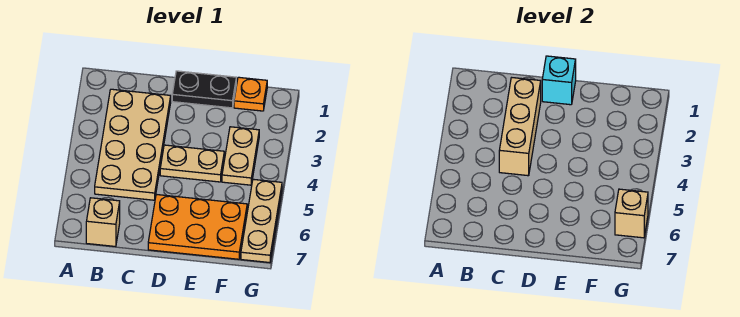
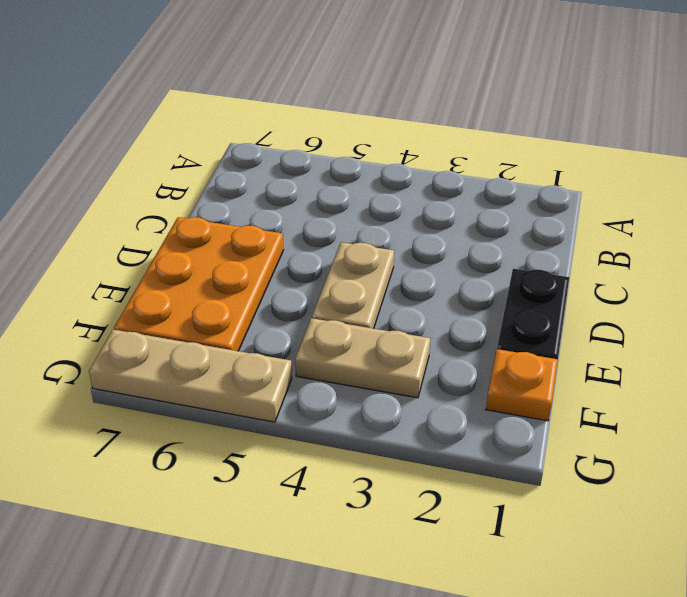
none -> tan 2x4 plate [95,89,171,200]
none -> tan 1x1 brick [86,198,120,247]

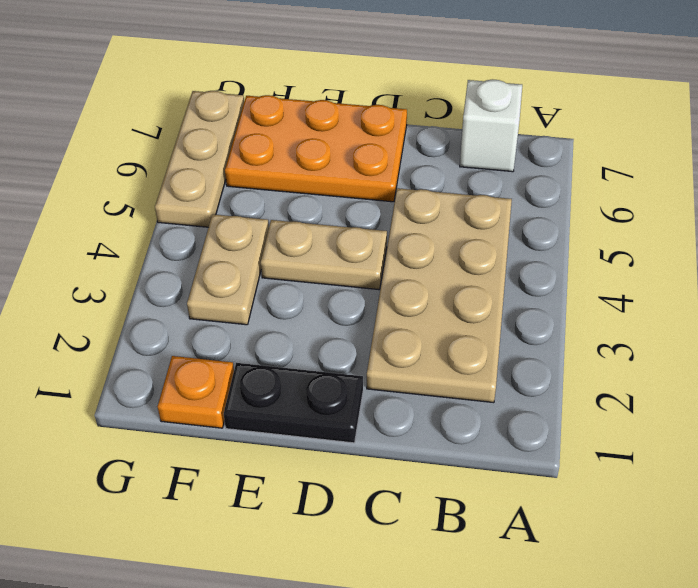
white 1x1 brick [460,79,522,172] -> tan 1x1 brick [86,198,120,247]
none -> tan 1x3 brick [499,78,541,176]
none -> cyan 1x1 brick [542,56,576,105]

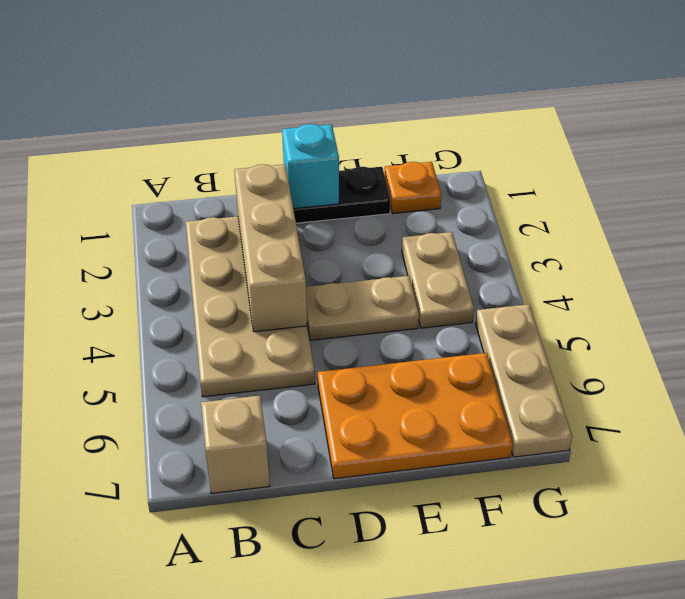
none -> tan 1x1 brick [615,189,648,238]

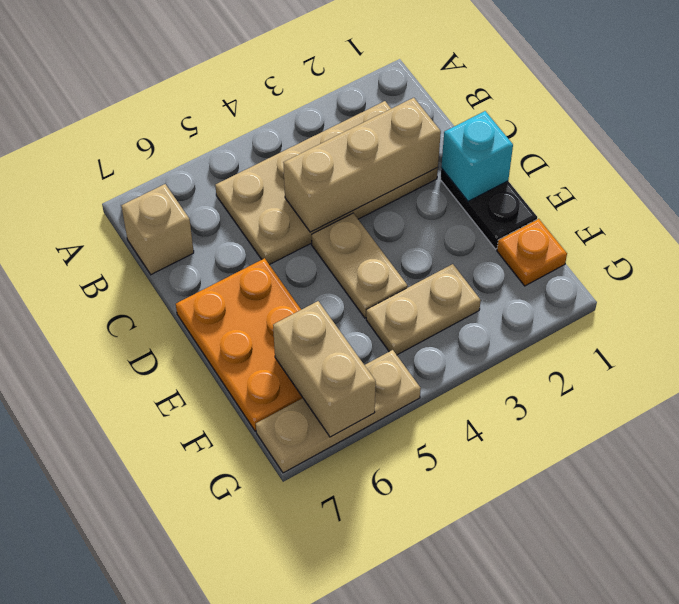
tan 1x2 brick [273,301,376,437] -> tan 1x1 brick [615,189,648,238]

